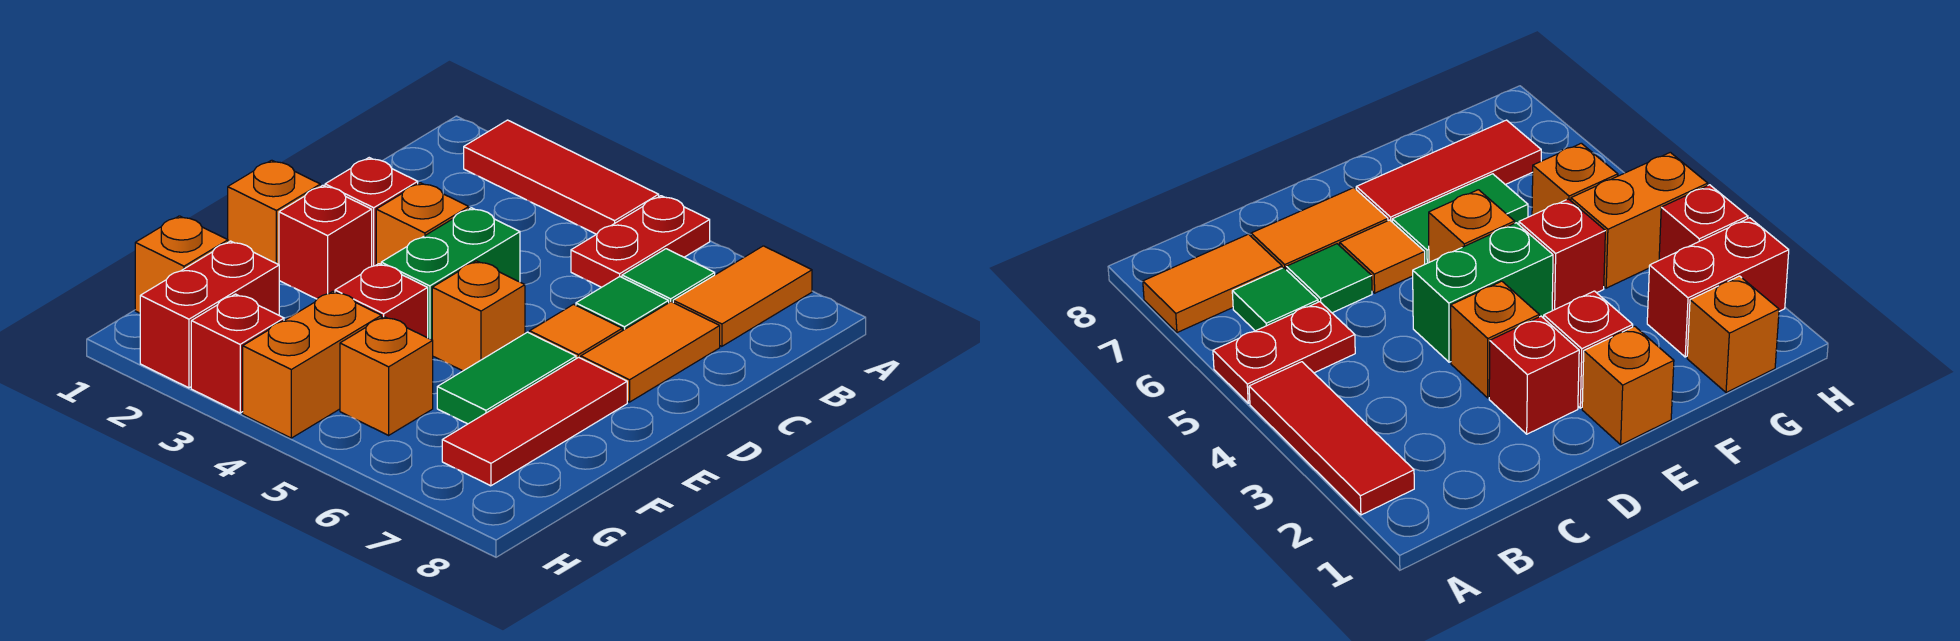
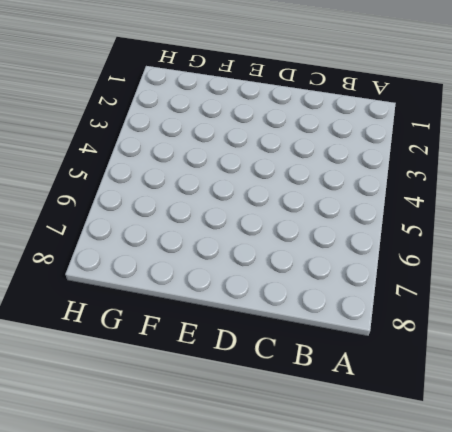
none -> red 1x3 tile [464,120,659,234]
none -> red 1x2 plate [571,196,710,287]
none -> orange 1x2 tile [673,246,812,346]

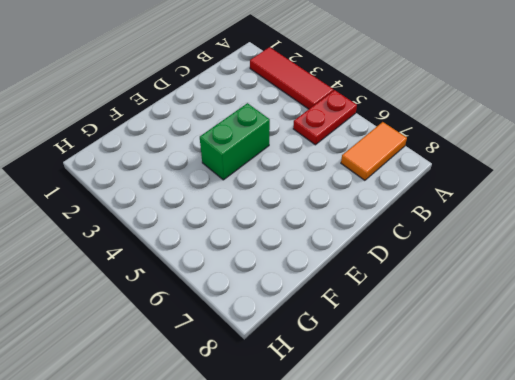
none -> green 1x1 tile [622,249,715,302]
none -> green 1x1 tile [576,277,669,331]
none -> orange 1x2 tile [581,302,720,402]

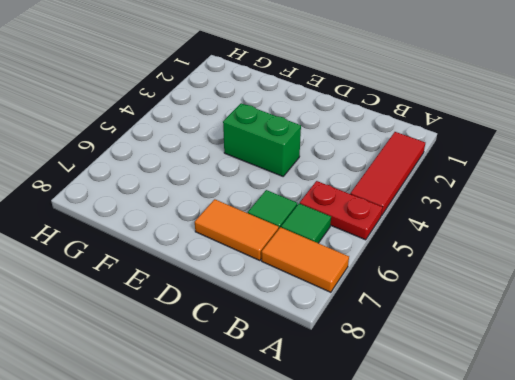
none -> red 1x1 brick [325,158,418,266]
none -> orange 1x1 brick [376,183,469,265]
none -> orange 1x1 tile [530,304,622,359]

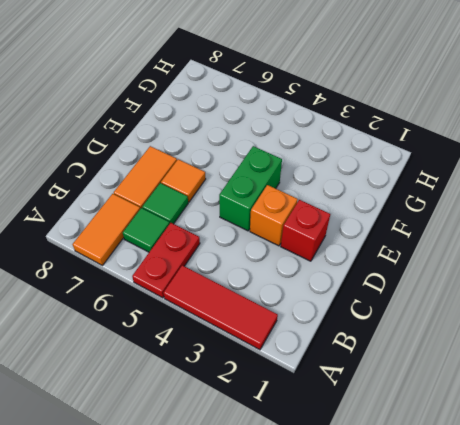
none -> orange 1x1 brick [228,160,320,265]
none -> red 1x1 brick [279,185,372,299]
none -> orange 1x1 brick [432,261,525,371]

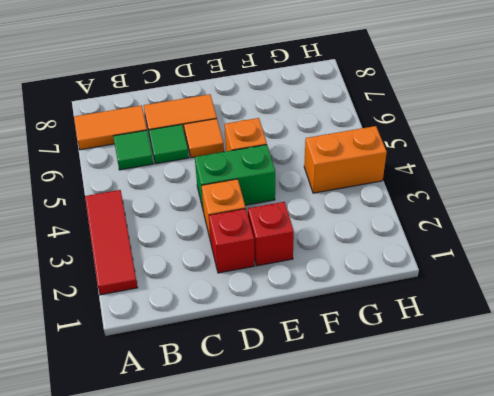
none -> red 1x2 plate [571,196,710,287]
none -> orange 1x1 brick [228,160,320,265]
none -> green 1x2 tile [437,332,576,424]

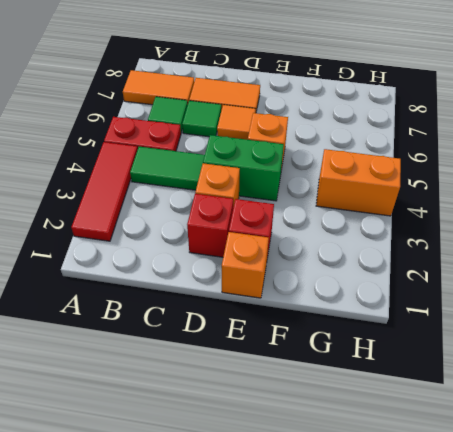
green 1x2 tile [130,147,205,190] -> green 1x2 tile moved to [437,332,576,424]
none -> red 1x3 tile [442,357,627,486]
none -> red 1x1 brick [335,264,428,338]
none -> orange 1x1 brick [135,216,228,313]

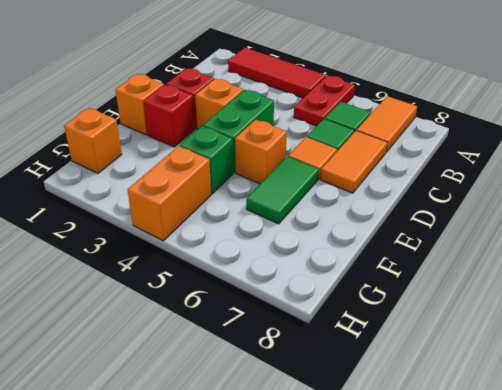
green 1x1 brick [180,126,233,194] -> red 1x1 brick [335,264,428,338]
none -> red 1x3 tile [442,357,627,486]
none -> red 1x2 brick [140,241,279,388]
none -> orange 1x1 brick [340,317,433,435]

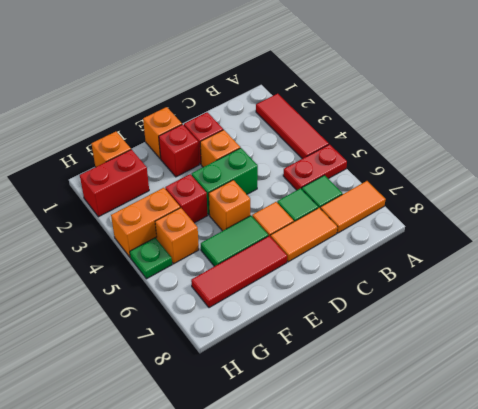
green 1x1 plate [130,238,172,279] -> none
none -> red 1x1 brick [191,294,284,413]

